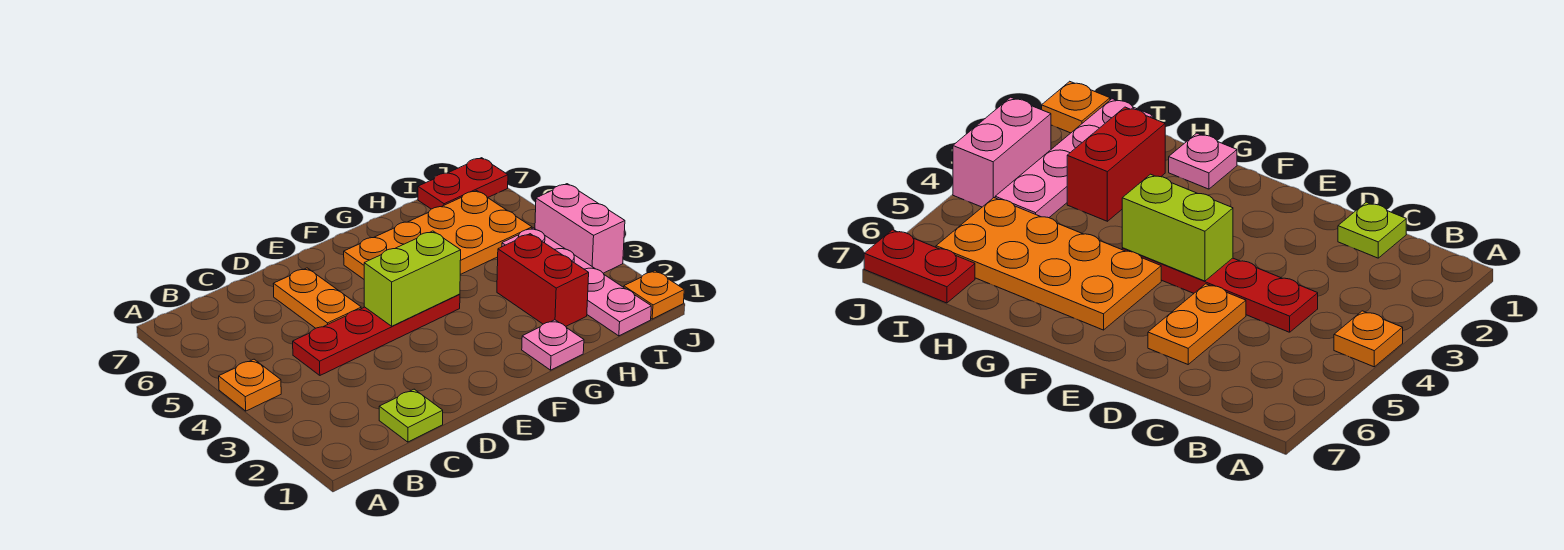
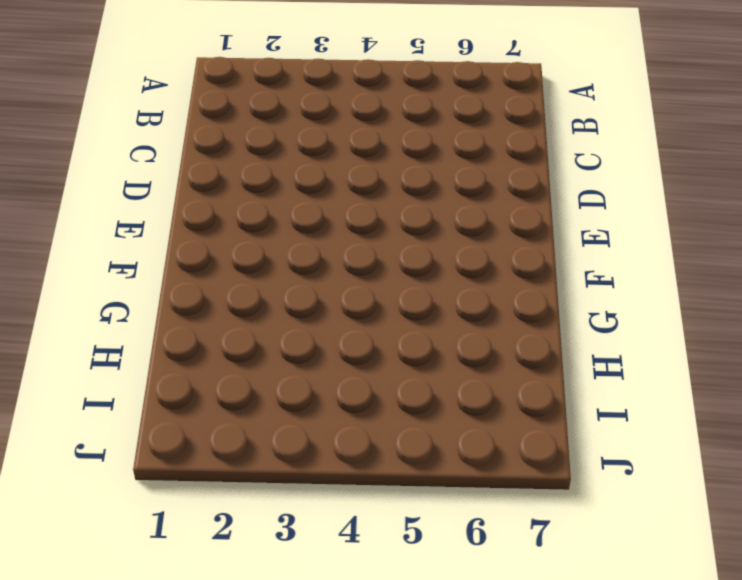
none -> orange 1x1 plate [219,359,281,411]
none -> lime 1x1 plate [379,389,443,442]
none -> red 1x4 plate [293,294,460,375]

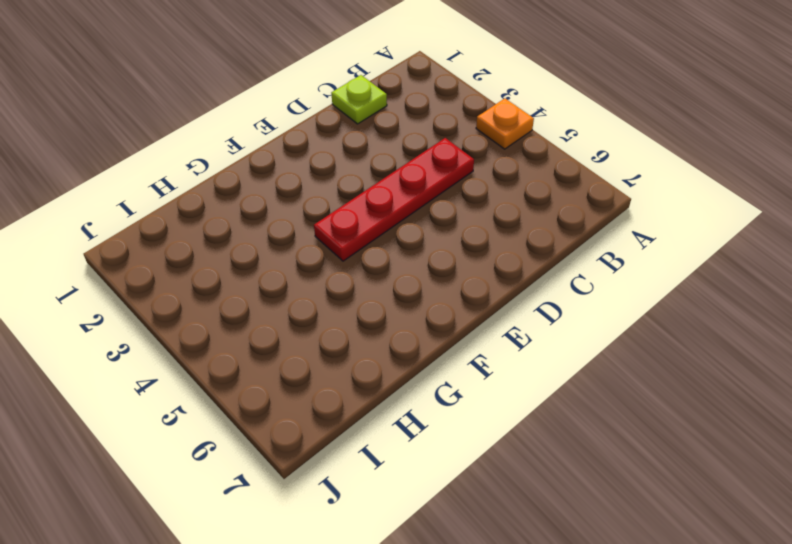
none -> orange 1x2 plate [273,268,361,328]
none -> orange 2x4 plate [344,191,532,279]
none -> pink 1x1 plate [522,320,584,370]

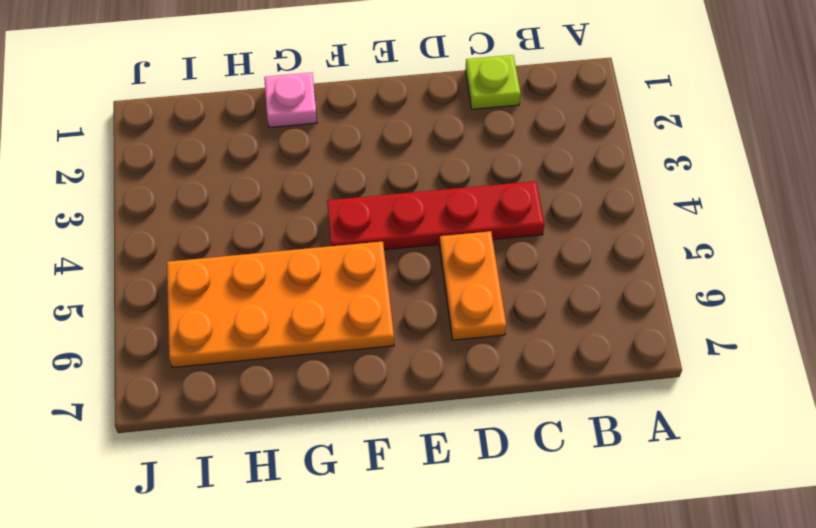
none -> orange 1x1 plate [219,359,281,411]
none -> red 1x2 brick [497,234,589,326]
none -> pink 1x4 plate [502,228,651,336]

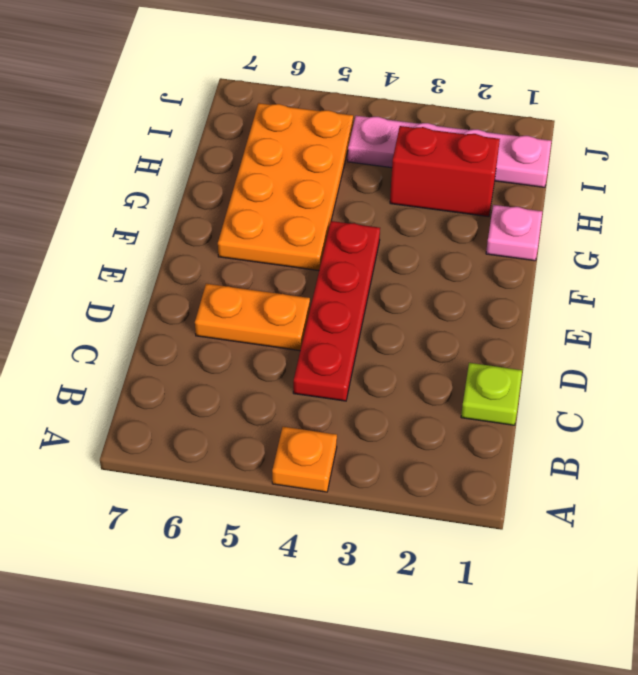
none -> red 1x2 plate [418,158,508,209]
none -> orange 1x1 plate [624,271,684,319]
none -> pink 1x2 brick [535,184,625,273]

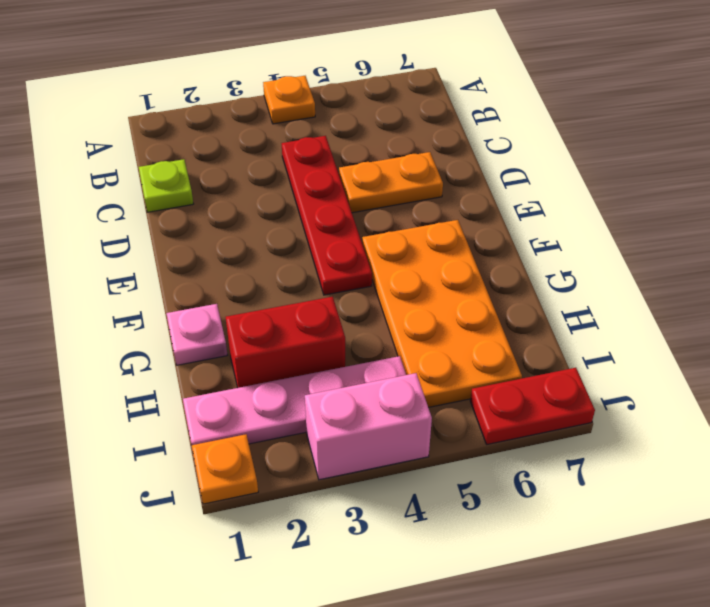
red 1x2 plate [470,368,595,444] -> red 1x2 plate turned to [418,158,508,209]
none -> lime 1x2 brick [364,231,461,326]

